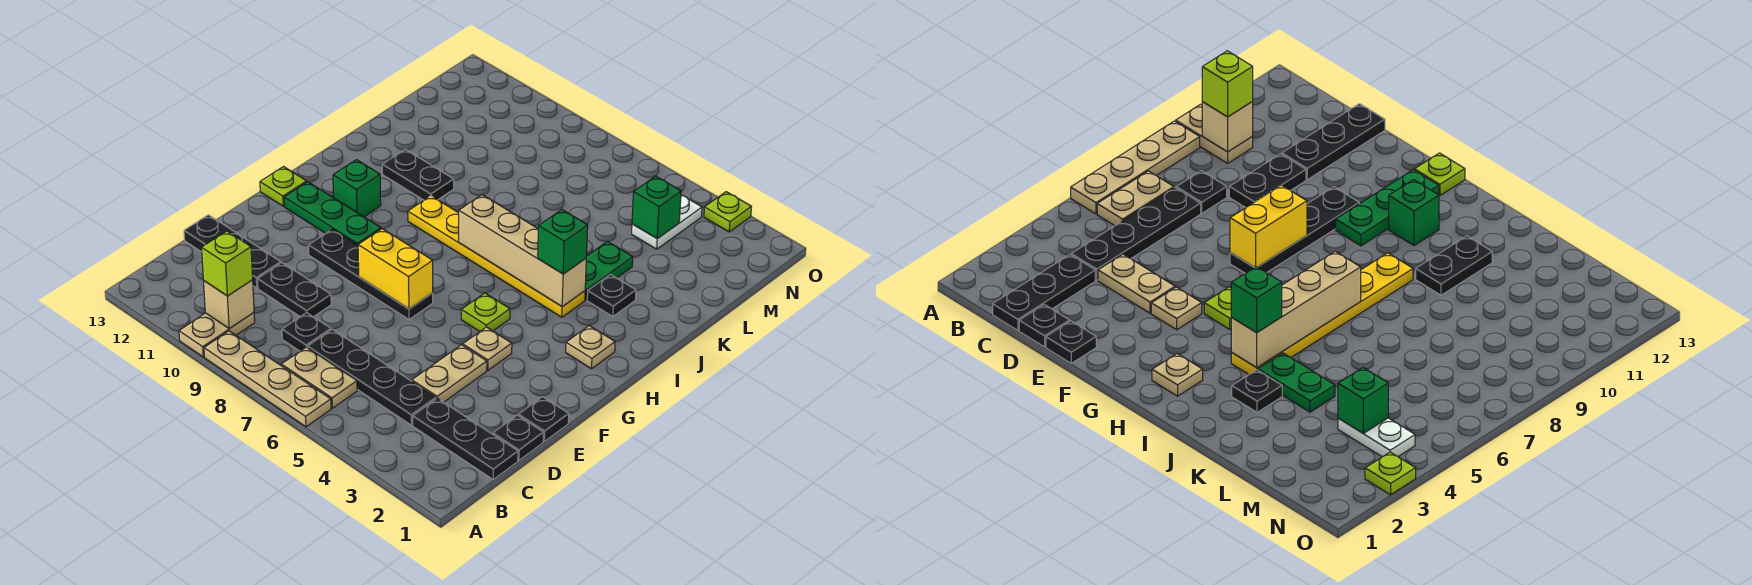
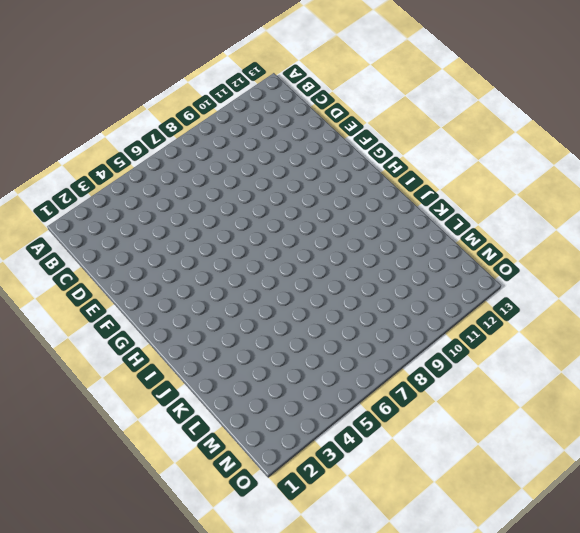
none -> tan 1x4 plate [204,331,331,427]
none -> tan 1x2 plate [179,313,255,357]
none -> tan 1x2 plate [281,347,357,408]
none -> black 1x3 plate [413,398,518,479]

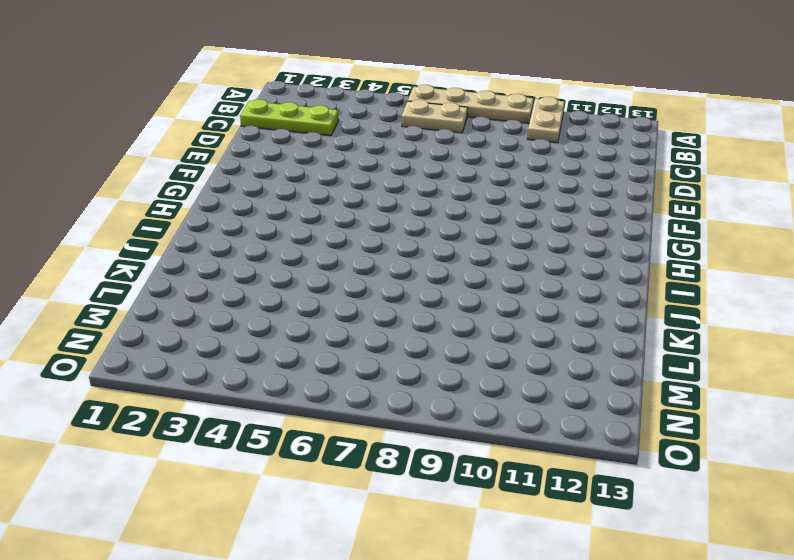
lime 1x3 plate [240,99,339,136] -> black 1x3 plate [413,398,518,479]
none -> black 1x4 plate [308,329,436,425]
none -> black 1x1 plate [282,313,331,351]
none -> black 1x1 plate [493,415,543,460]
none -> tan 1x2 plate [412,345,487,402]

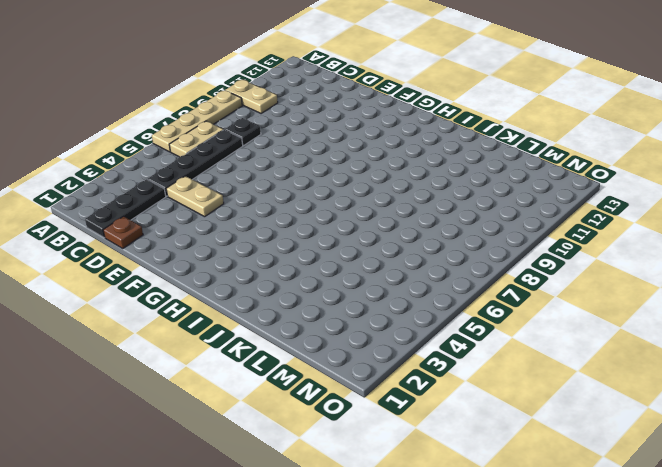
brown 1x1 plate [103,216,143,248] -> black 1x1 plate [493,415,543,460]
none -> black 1x2 plate [258,263,331,317]
none -> black 1x3 plate [184,215,281,288]
none -> black 1x1 plate [518,397,569,441]
none -> tan 1x1 plate [463,327,512,370]

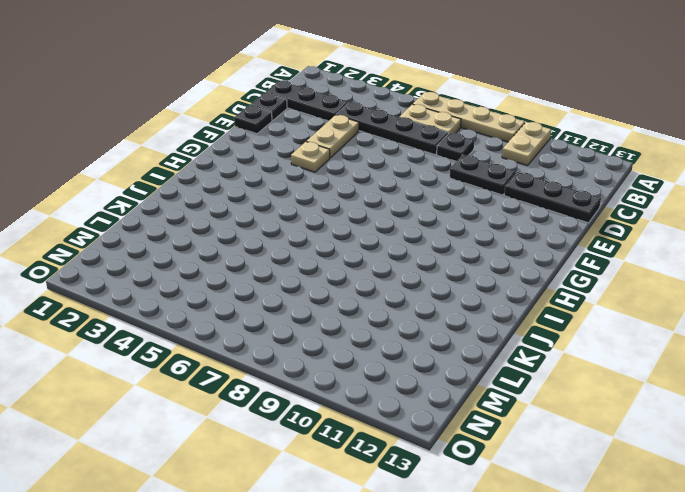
none -> black 1x4 plate [308,229,433,319]
none -> lime 1x1 plate [461,293,510,331]
none -> green 1x3 plate [284,182,381,245]
none -> lime 1x1 plate [260,167,307,206]

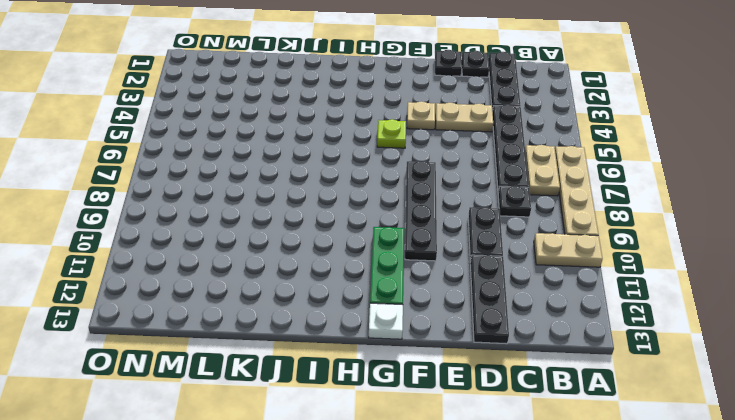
white 1x1 plate [369,303,403,339] -> lime 1x1 plate [260,167,307,206]
none -> tan 1x1 plate [566,326,615,369]
none -> green 1x1 brick [333,160,381,217]
none -> yellow 1x6 plate [408,196,585,317]
none -> black 1x1 plate [587,274,636,317]

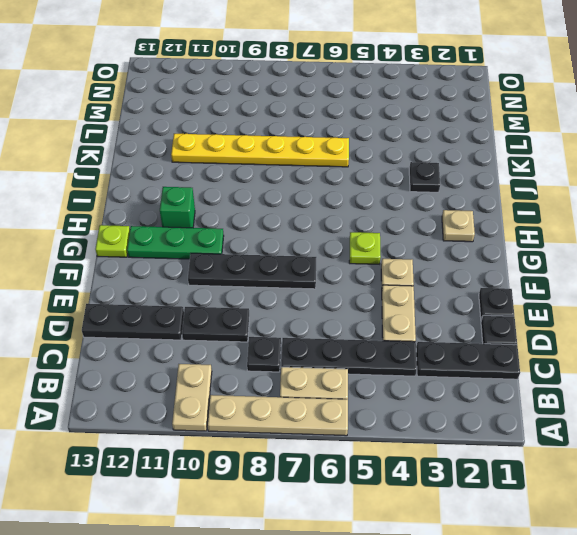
yellow 1x6 plate [171,134,349,167] -> yellow 1x6 plate moved to [408,196,585,317]
none -> green 1x2 plate [585,241,633,300]
none -> black 1x2 plate [382,150,454,200]
none -> white 1x2 plate [632,195,702,249]
none -> lime 1x1 plate [704,192,751,232]

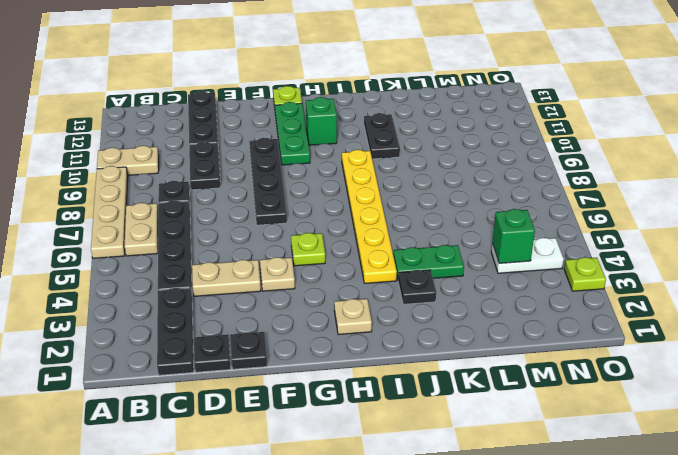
none -> tan 1x1 brick [204,280,254,329]
none -> yellow 1x2 brick [358,229,433,309]
none -> tan 1x4 brick [459,195,586,307]
none -> lime 1x1 brick [202,231,253,296]

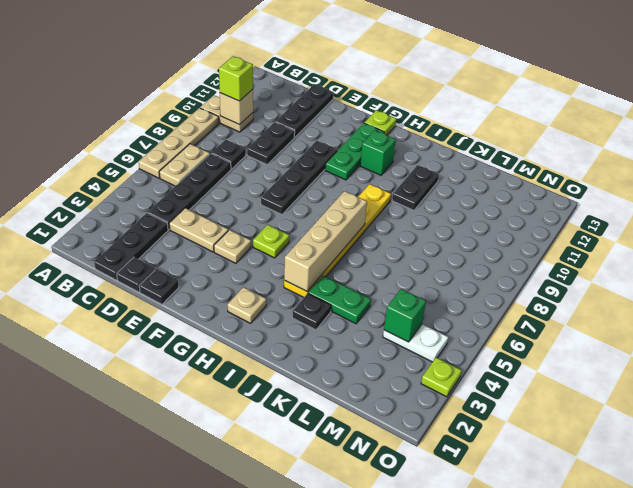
none -> yellow 1x2 brick [358,229,433,309]
none -> green 1x1 brick [538,210,588,274]

